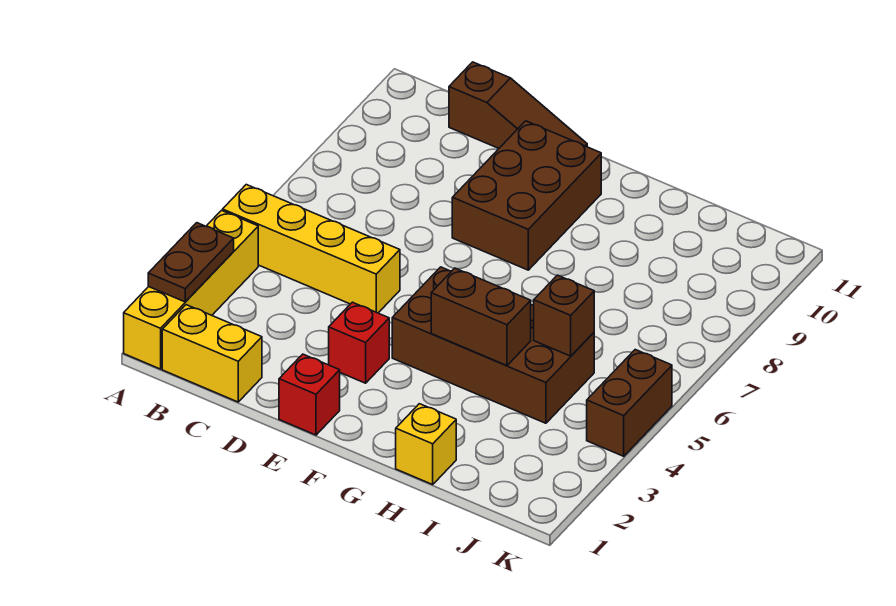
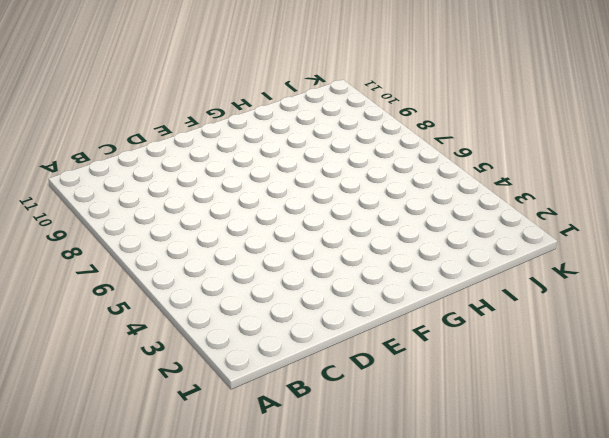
none -> yellow 1x4 brick [124,210,258,369]
none -> yellow 1x4 brick [223,185,400,313]
none -> yellow 1x2 brick [162,305,262,402]

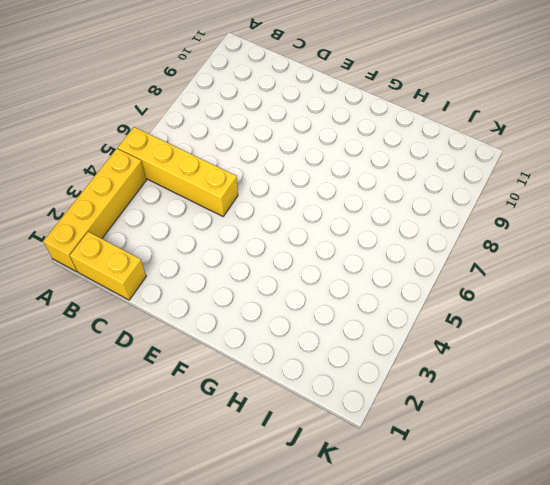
none -> brown 1x3 slope [449,62,587,148]
none -> red 1x1 brick [279,354,340,435]
none -> red 1x1 brick [329,302,389,383]

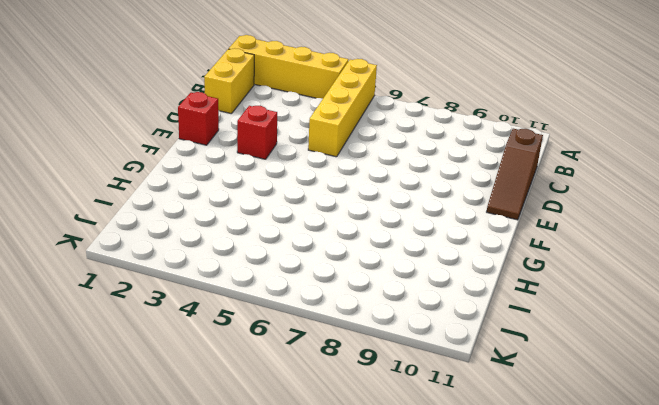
none -> brown 2x3 brick [452,121,601,270]
none -> brown 2x4 brick [392,267,594,423]
none -> yellow 1x1 brick [396,404,456,485]

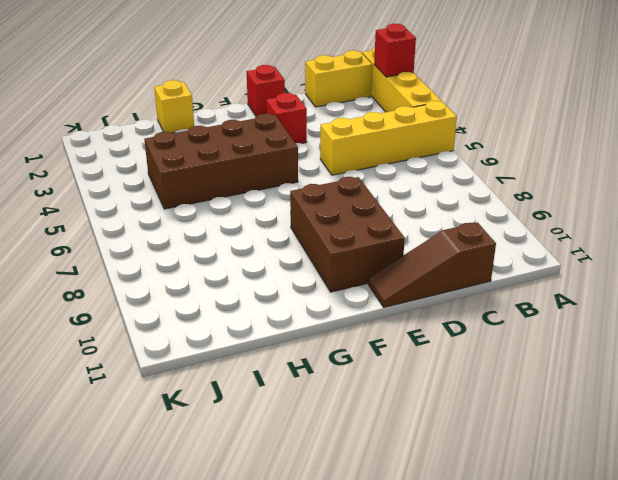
red 1x1 brick [374,24,416,77] -> brown 1x2 plate [148,223,234,302]
none -> brown 1x2 brick [587,350,672,456]
none -> brown 1x2 brick [431,268,531,366]
none -> brown 1x1 brick [534,275,594,356]

